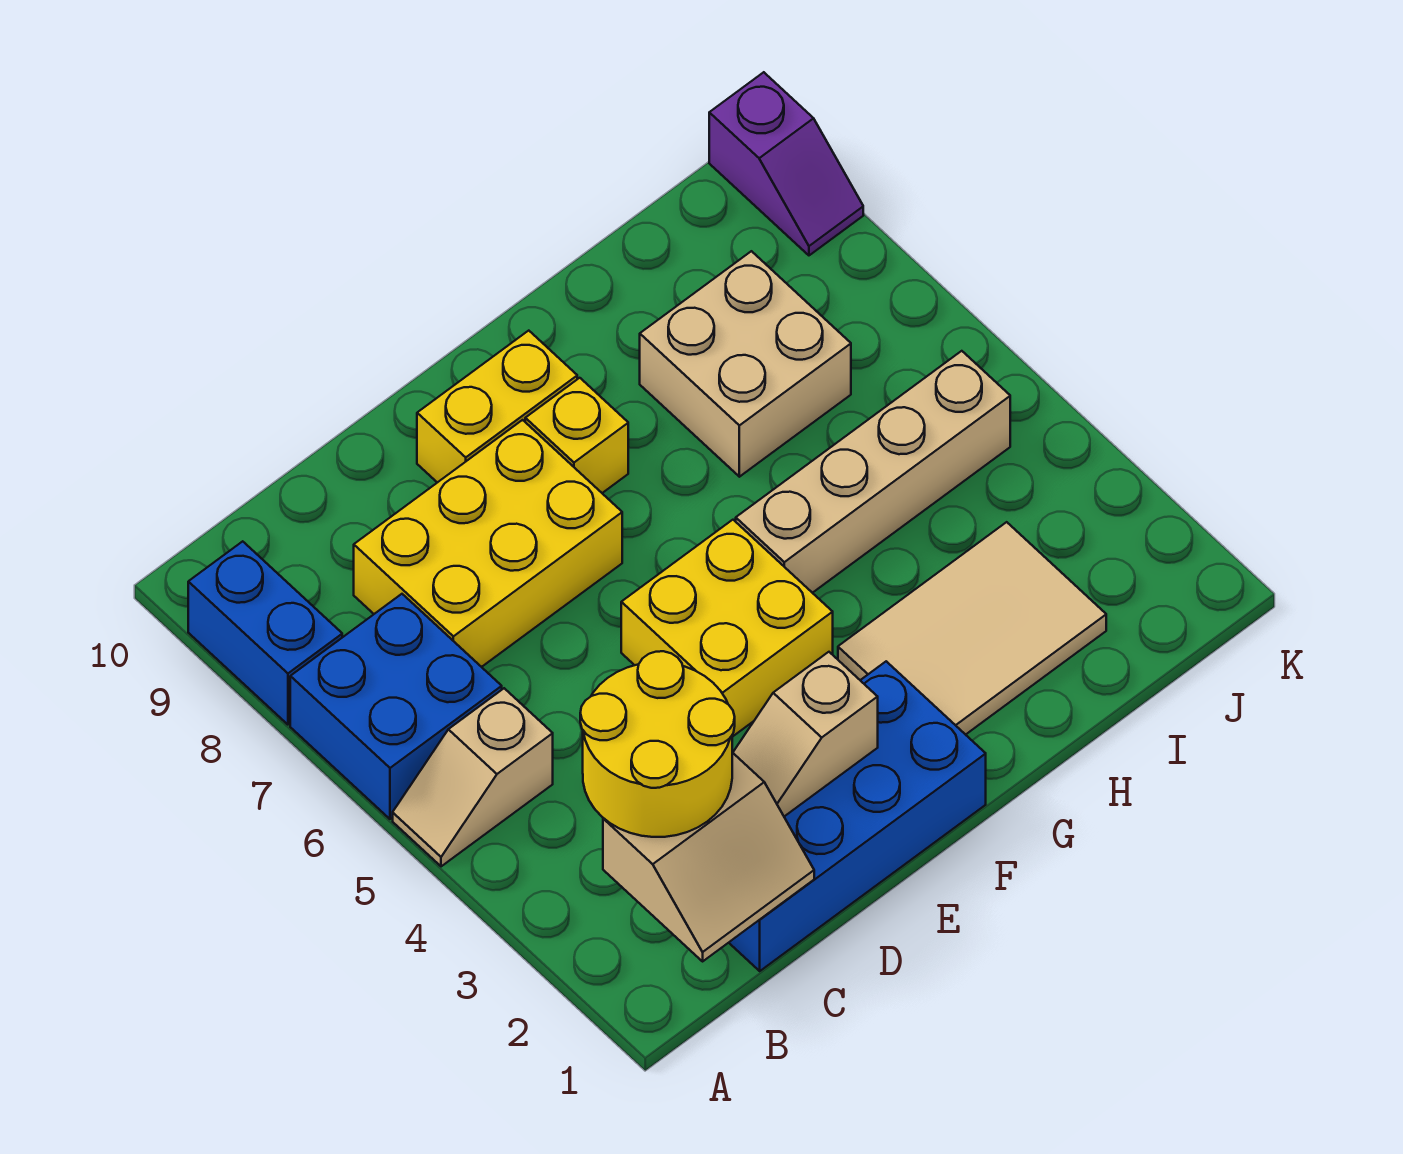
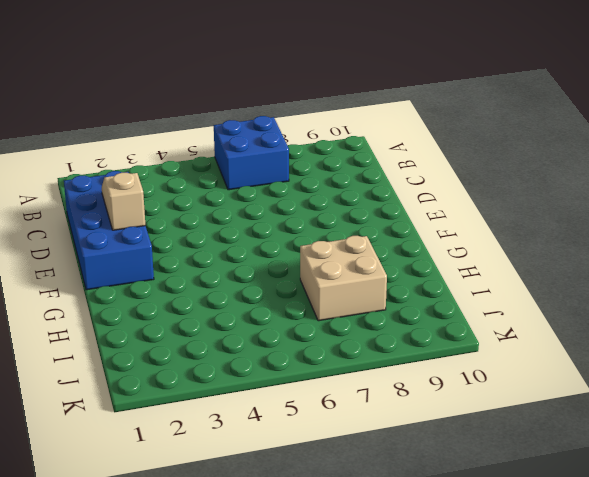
none -> tan 1x2 slope [393,688,553,866]
none -> blue 1x2 brick [188,541,342,725]
none -> yellow 2x3 brick [354,420,622,667]

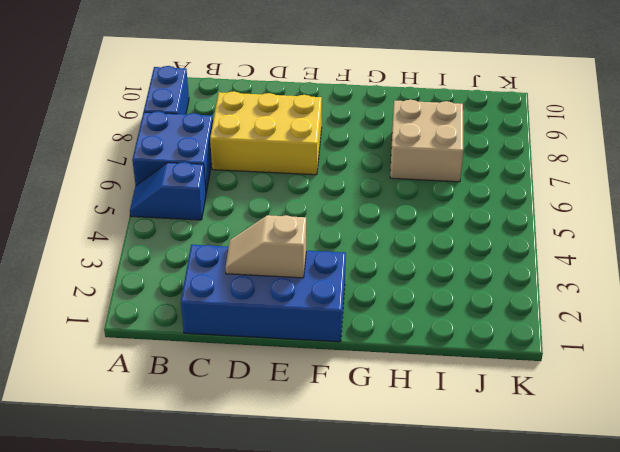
blue 1x2 slope [130,162,206,220] -> tan 1x2 slope [393,688,553,866]
none -> yellow 2x2 brick [621,520,833,737]
none -> yellow 1x2 brick [417,331,577,483]
none -> yellow 1x1 brick [525,378,628,493]

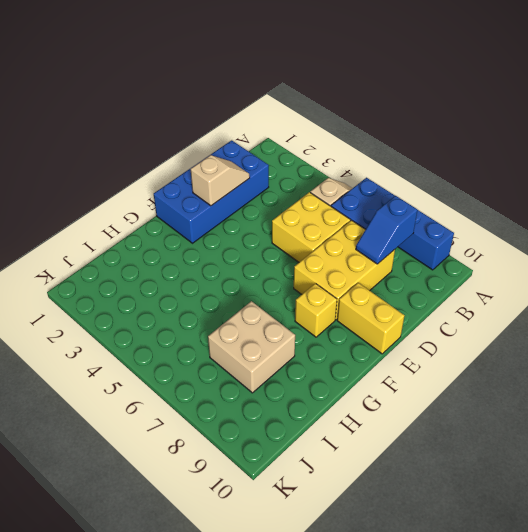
blue 1x2 slope [356,196,417,264] -> none
yellow 2x2 brick [272,192,350,262] -> yellow 2x2 brick moved to [621,520,833,737]
yellow 1x2 brick [337,283,404,354] -> yellow 1x2 brick turned to [417,331,577,483]
none -> tan 2x3 tile [838,522,1106,735]
none -> tan 1x4 brick [736,351,1010,593]
none -> purple 1x2 slope [709,72,863,255]

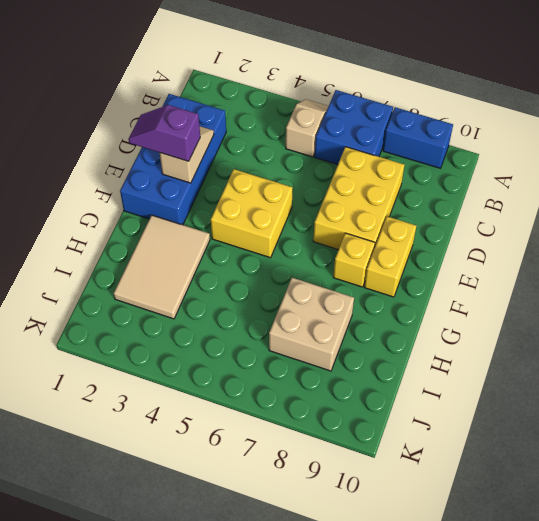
purple 1x2 slope [128,105,200,161] -> purple 1x2 slope moved to [709,72,863,255]
none -> tan 1x4 brick [736,351,1010,593]
none -> tan 2x2 slope [603,753,814,961]
none -> yellow 2x2 round brick [580,651,735,837]

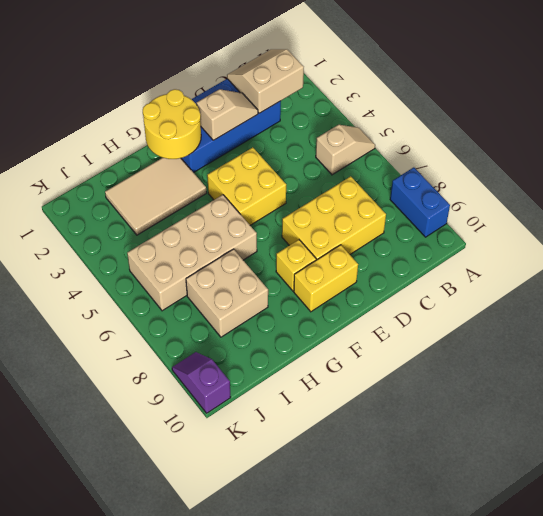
yellow 2x2 round brick [143,89,201,159] -> yellow 2x2 round brick moved to [580,651,735,837]
tan 2x4 brick [127,195,257,311] -> tan 1x4 brick [736,351,1010,593]
none -> blue 2x2 brick [290,594,502,819]

